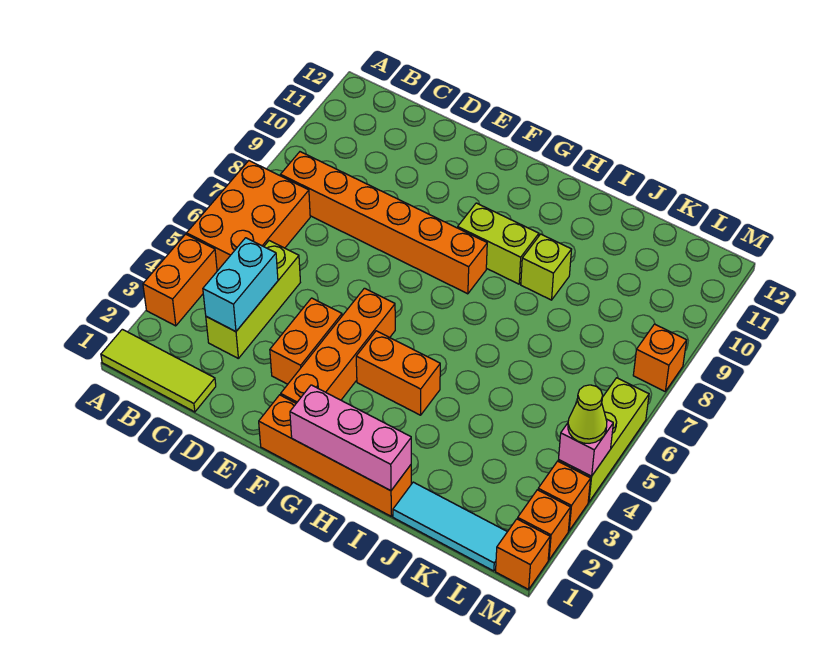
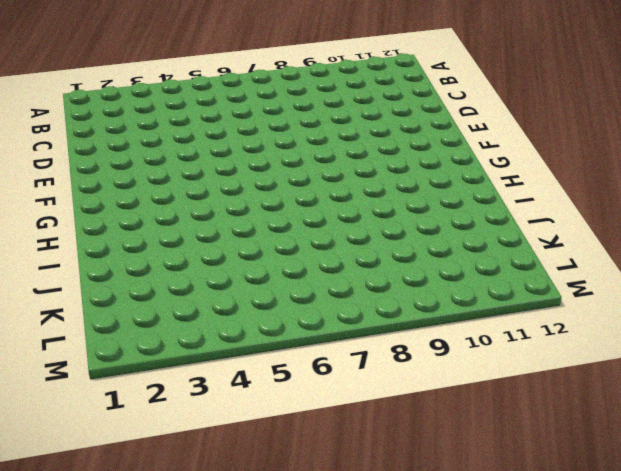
none -> lime 1x3 tile [101,329,216,412]
none -> orange 1x2 brick [143,234,217,326]
none -> orange 2x3 brick [187,161,310,271]

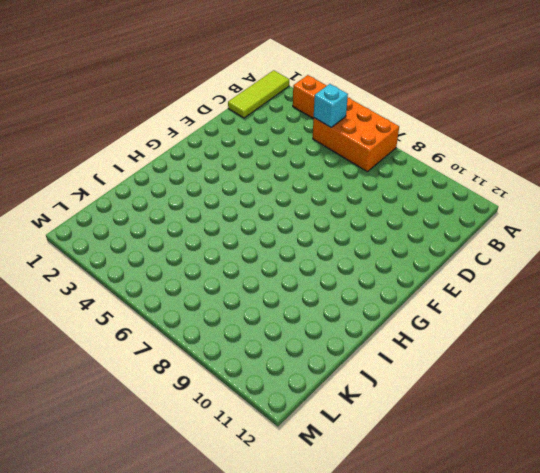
cyan 1x1 brick [314,84,348,128] -> none
none -> orange 1x6 brick [281,152,487,294]
none -> lime 1x3 brick [206,241,300,358]
none -> orange 1x2 brick [270,298,342,384]

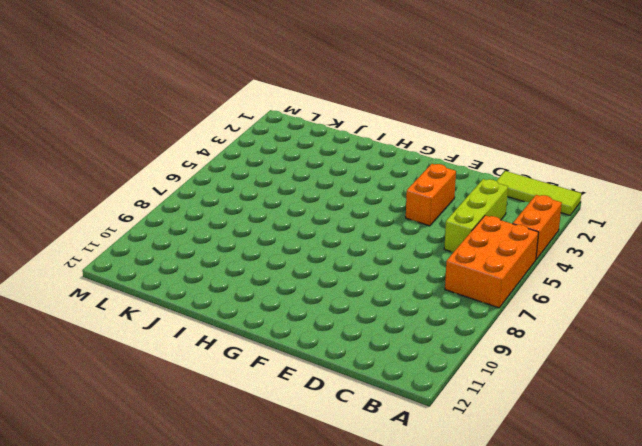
none -> orange 1x6 brick [281,152,487,294]
none -> orange 1x4 brick [259,395,411,516]
none -> orange 1x4 brick [281,288,395,403]

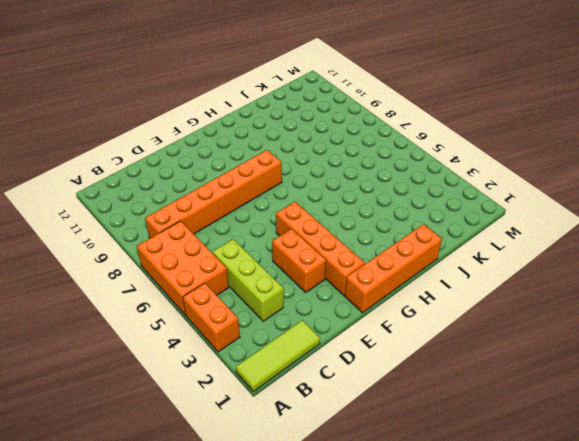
none -> orange 1x2 brick [356,331,440,415]
none -> lime 1x2 brick [458,203,539,284]
none -> lime 1x1 brick [521,234,572,300]

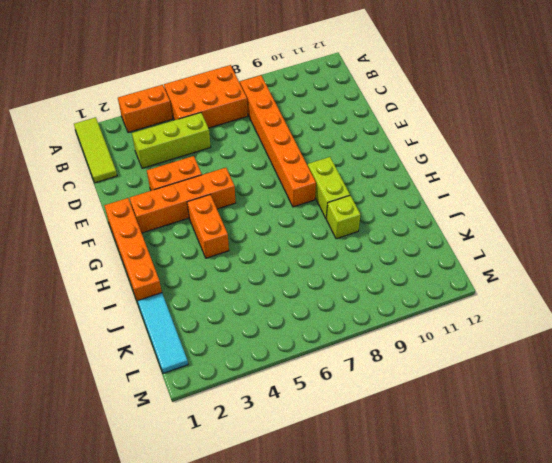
none -> orange 1x1 brick [496,519,550,589]
none -> orange 1x1 brick [518,490,571,560]
none -> orange 1x1 brick [538,461,591,531]

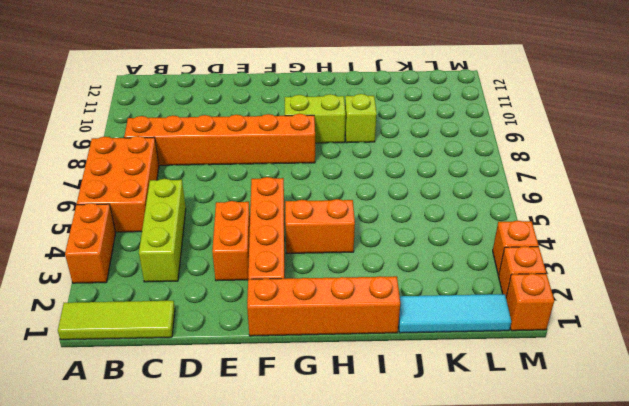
none -> lime 1x3 brick [558,378,649,502]
none -> orange 1x1 brick [633,324,687,391]
none -> cyan 1x2 brick [203,238,278,332]

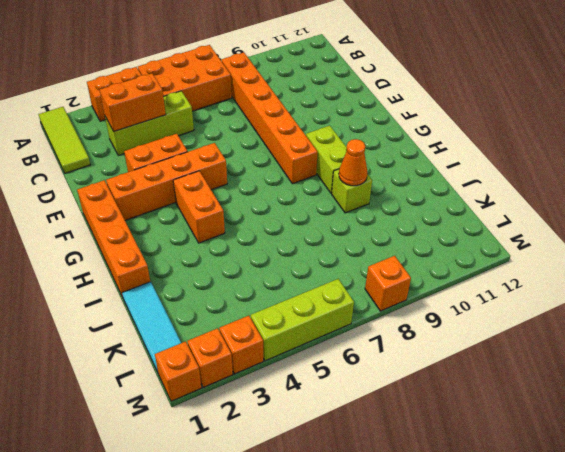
orange 1x2 brick [100,74,166,131] -> cyan 1x2 brick [203,238,278,332]
orange 1x1 cone [339,139,368,186] -> none
none -> pink 1x3 brick [290,385,411,491]
none -> pink 1x1 brick [559,419,613,476]
none -> lime 1x1 cone [568,385,607,443]

